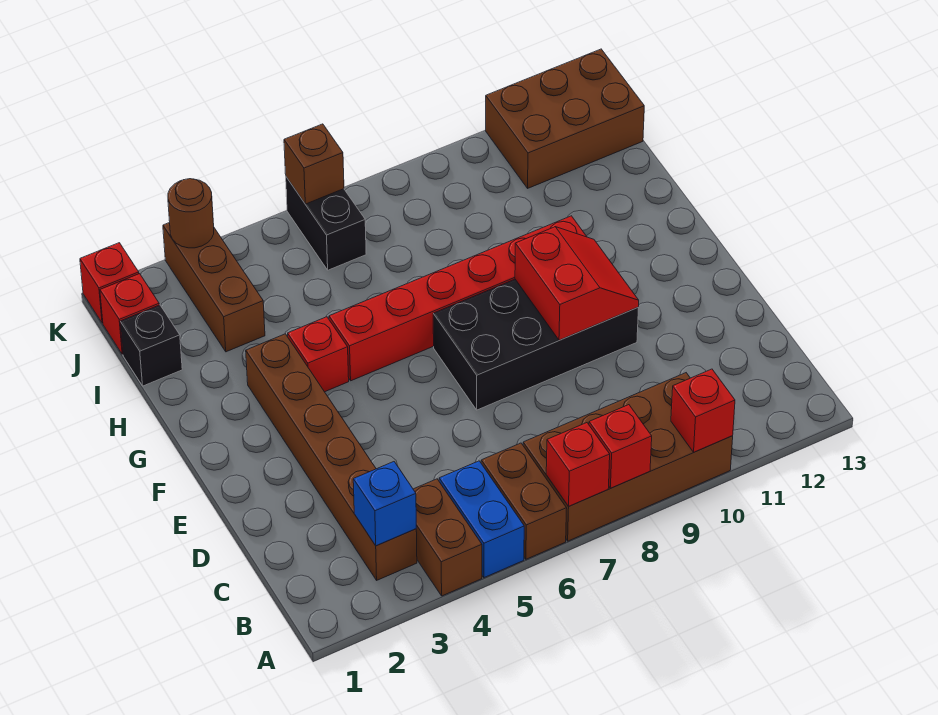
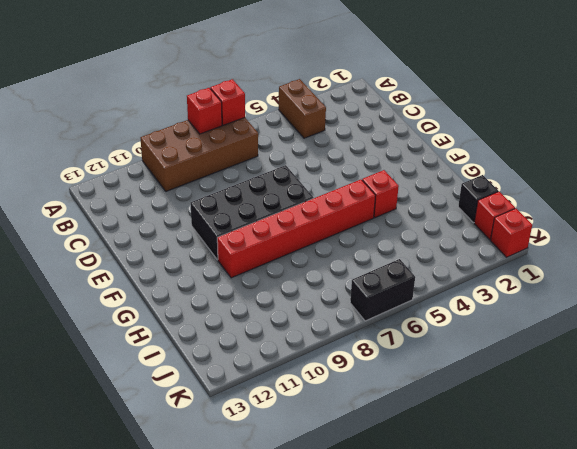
black 1x2 brick [350,259,415,321] -> black 1x2 brick turned to [286,177,366,270]
none -> blue 1x2 brick [439,461,524,578]
none -> brown 1x2 brick [481,443,567,559]
none -> brown 1x6 brick [246,334,417,580]

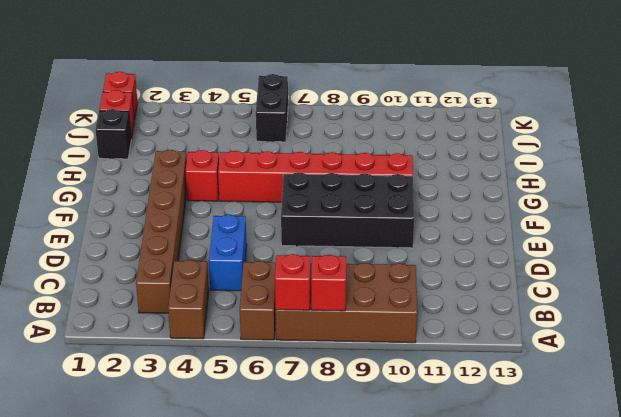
blue 1x2 brick [209,215,247,291] -> blue 1x2 brick moved to [439,461,524,578]
none -> brown 1x3 brick [163,222,265,352]
none -> brown 2x3 brick [486,49,644,188]
none -> red 1x1 brick [671,369,735,452]

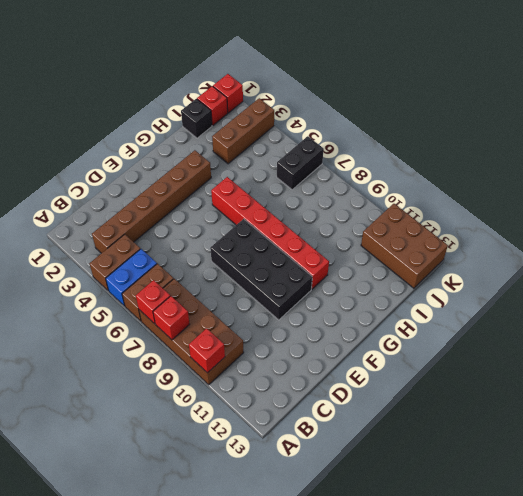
none -> red 1x1 brick [288,317,349,392]
none -> blue 1x1 brick [353,462,416,546]
none -> red 2x2 slope [515,227,639,340]

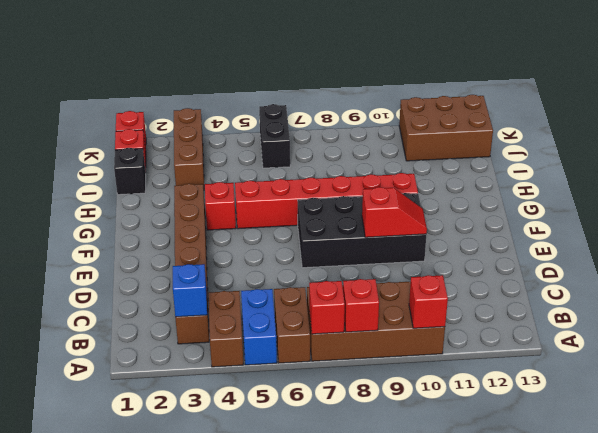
red 1x2 slope [362,187,427,237] -> red 2x2 slope [515,227,639,340]
none -> brown 1x1 round brick [168,179,214,248]
none -> brown 1x1 brick [284,124,344,204]

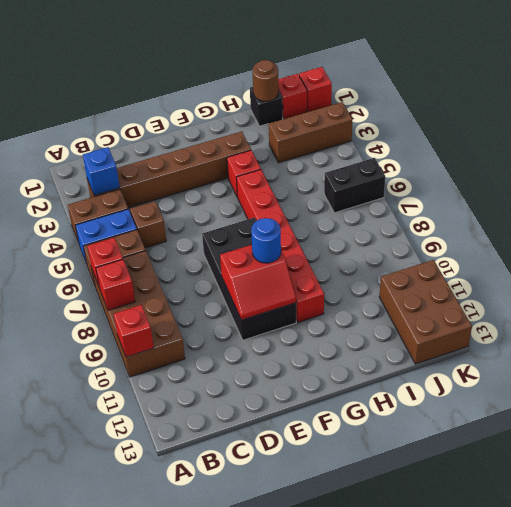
brown 1x1 brick [130,201,166,248] -> brown 1x1 brick moved to [284,124,344,204]
blue 1x1 round brick [251,218,281,263] -> none
brown 1x1 round brick [253,60,279,101] -> brown 1x1 round brick moved to [168,179,214,248]

